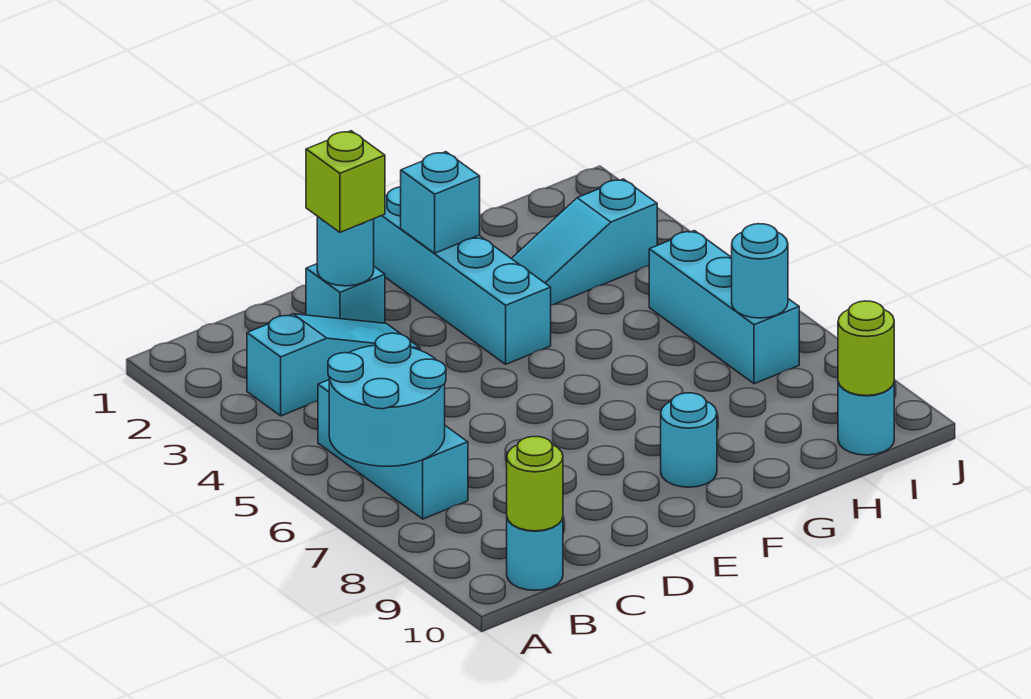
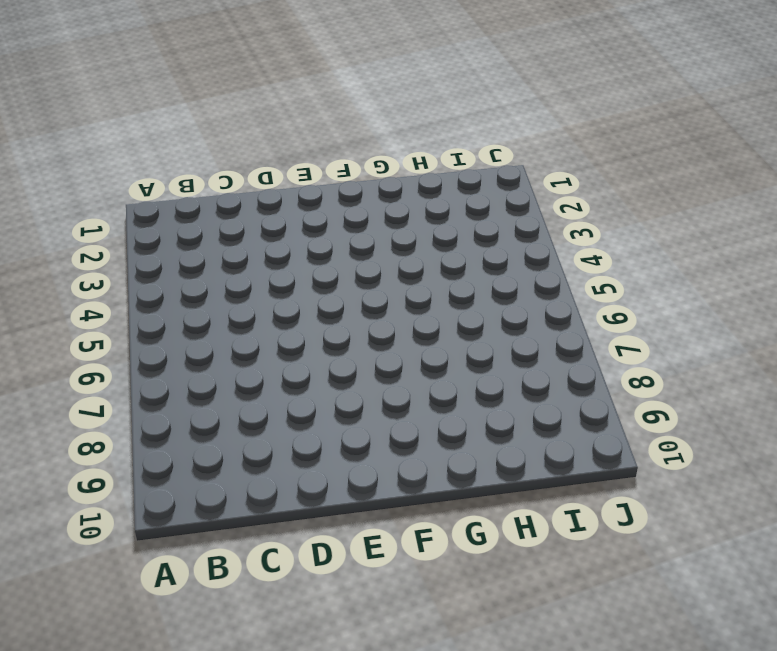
none -> cyan 1x3 slope [247,314,420,416]
none -> cyan 1x3 brick [318,380,468,519]
none -> cyan 1x1 round brick [507,518,563,590]

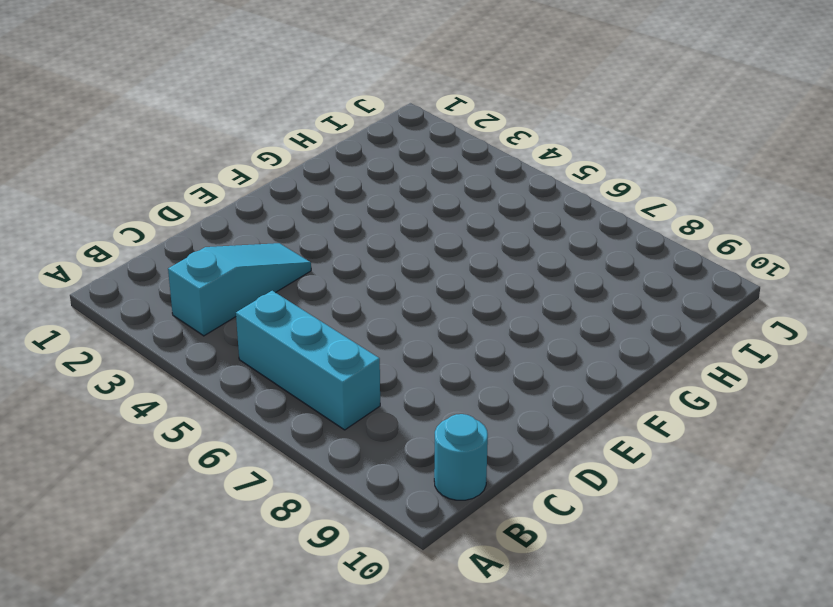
none -> cyan 1x1 brick [306,264,385,323]
none -> cyan 1x4 brick [374,187,551,364]
none -> cyan 1x1 round brick [661,393,717,487]

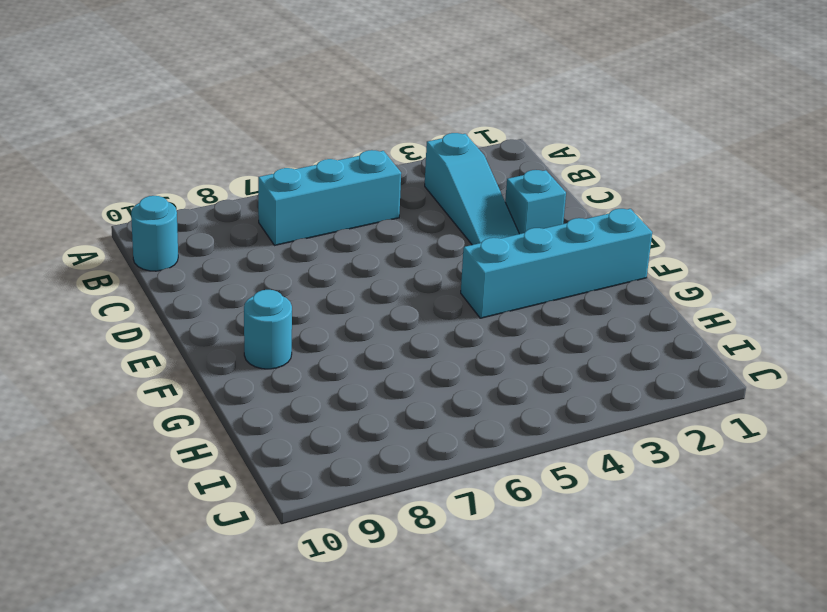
none -> cyan 1x3 slope [511,179,657,305]
none -> cyan 1x3 brick [649,231,799,384]
none -> cyan 1x1 round brick [838,382,894,455]

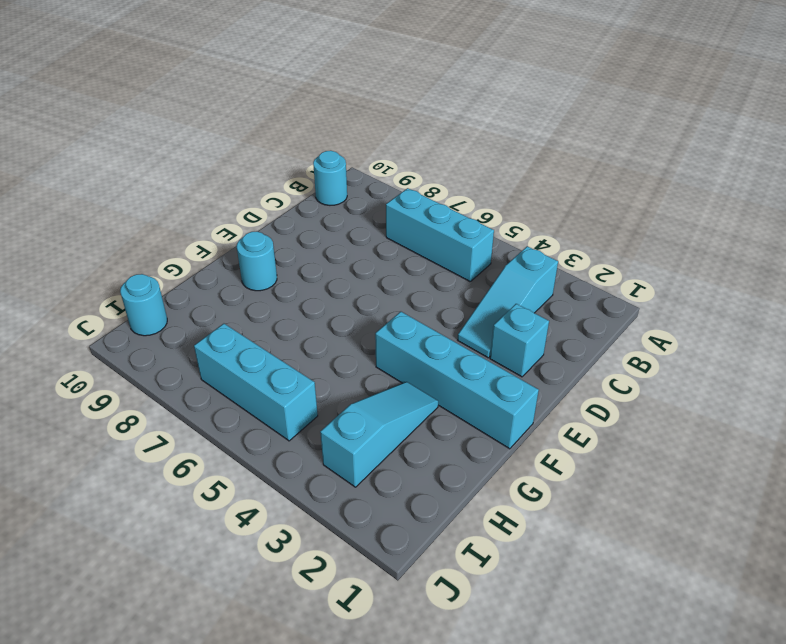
none -> cyan 2x2 round brick [328,333,446,466]
none -> lime 1x1 round brick [507,437,563,531]
none -> cyan 1x1 round brick [317,216,374,286]

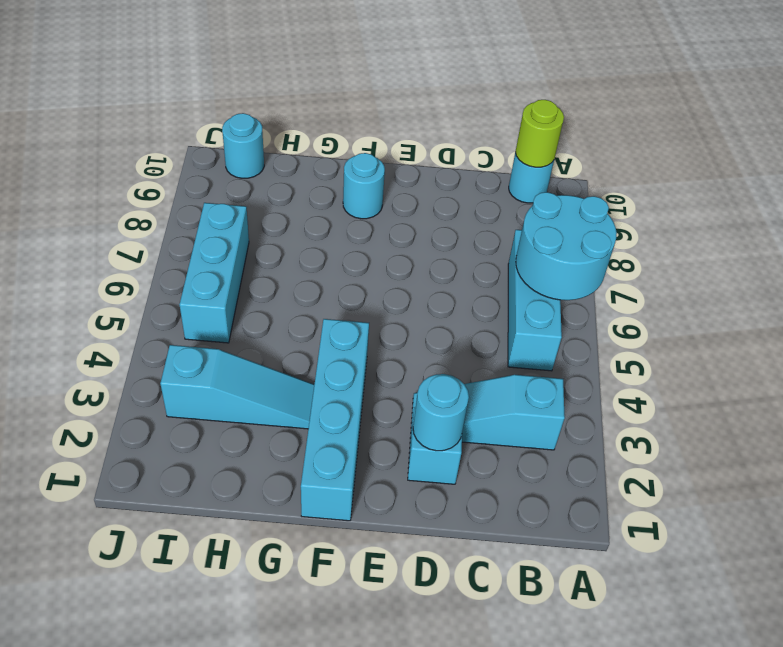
none -> cyan 1x1 brick [401,152,480,253]
none -> cyan 1x1 round brick [732,224,788,318]
none -> lime 1x1 round brick [838,301,894,396]

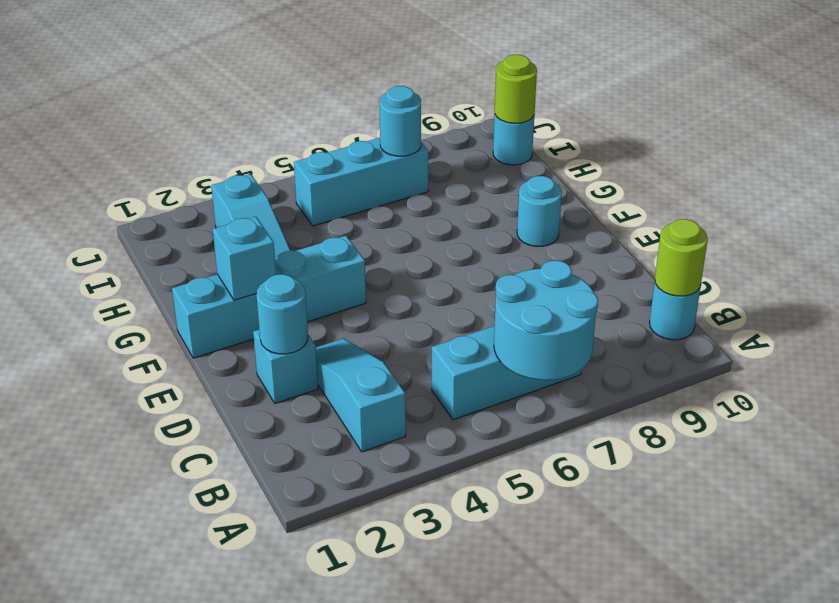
none -> lime 1x1 brick [306,131,385,232]

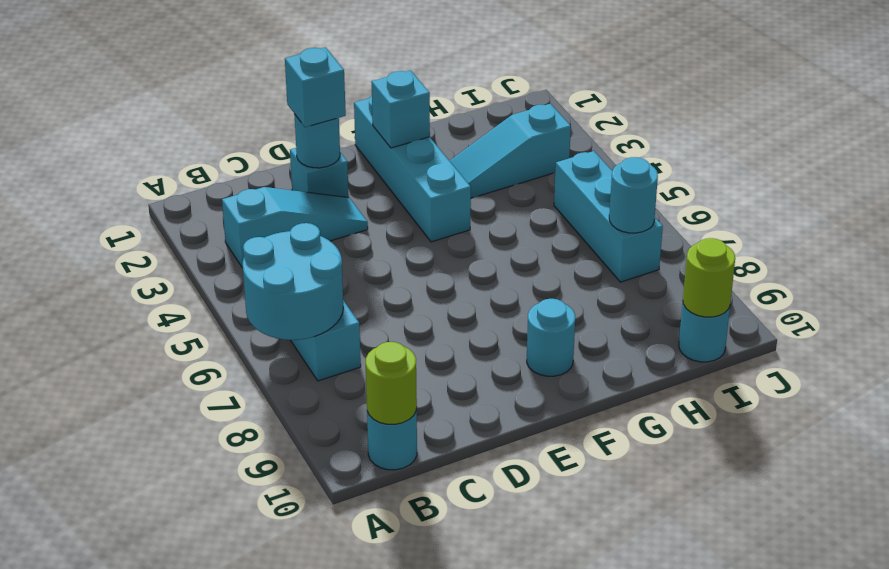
cyan 1x1 brick [285,47,346,127] -> lime 1x1 brick [306,131,385,232]

